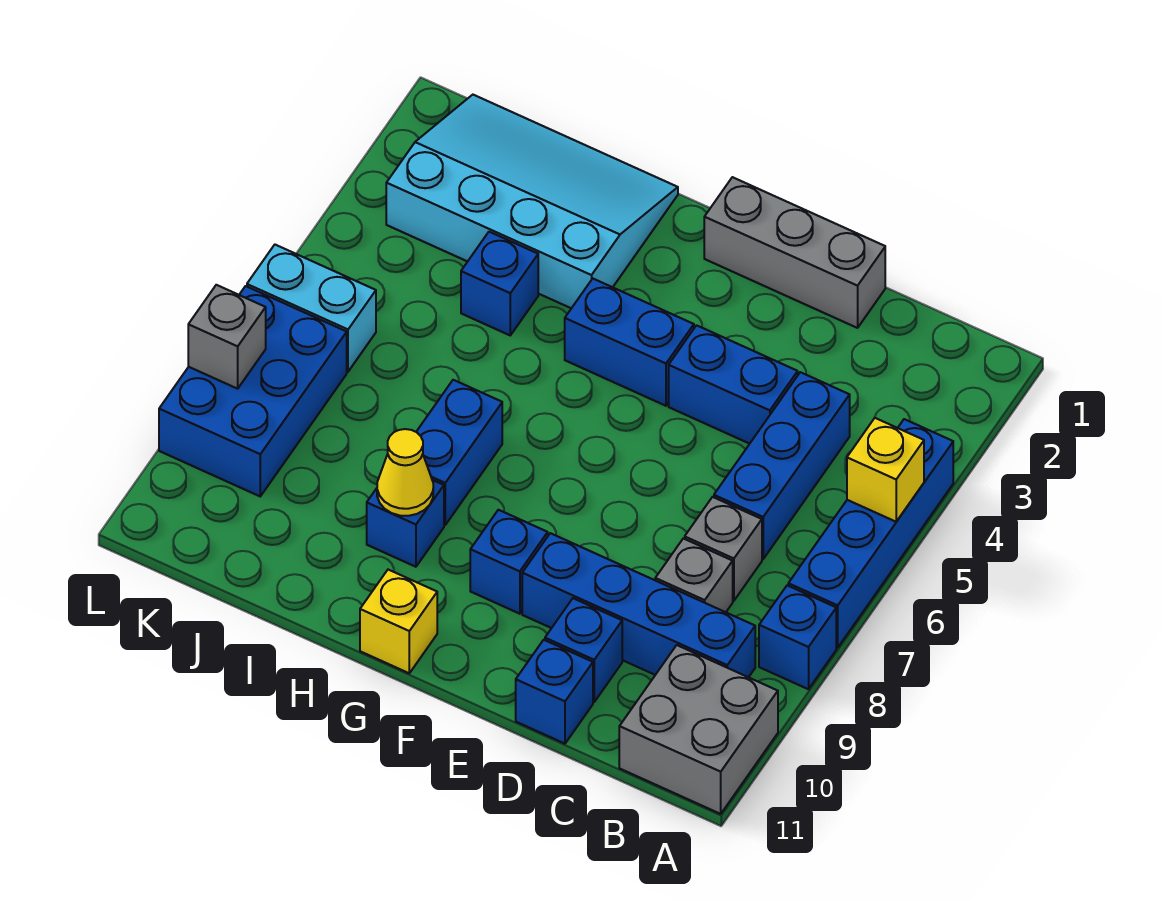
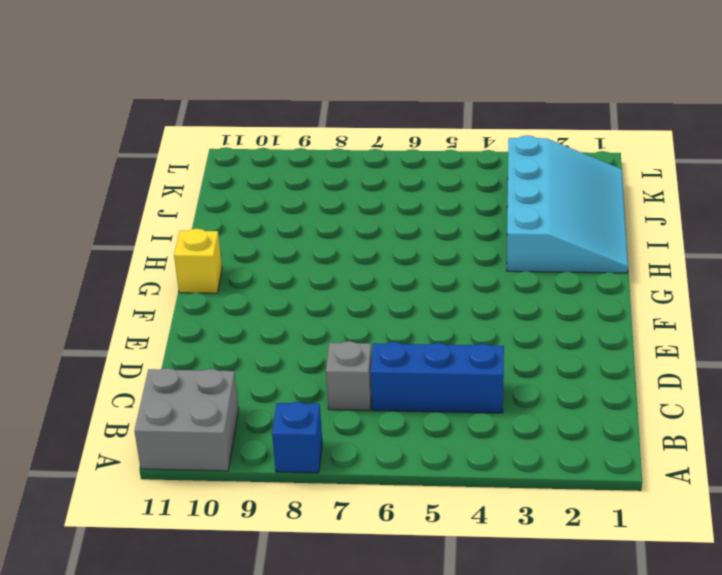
none -> blue 1x4 brick [788,419,953,648]
none -> blue 1x4 brick [522,533,755,677]
none -> grey 1x1 brick [655,538,733,612]

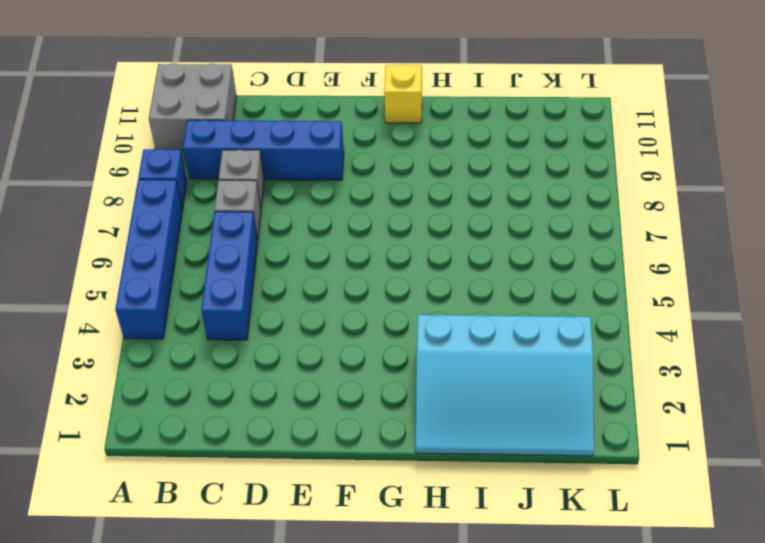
none -> grey 1x3 brick [704,177,885,328]
none -> blue 1x2 brick [669,325,798,444]
none -> blue 1x1 brick [545,598,622,702]

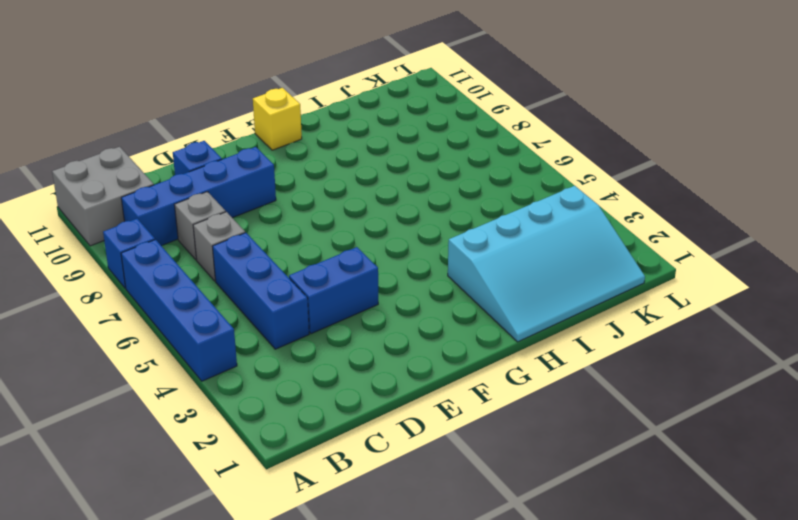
none -> grey 1x3 brick [704,177,885,328]
none -> blue 1x1 brick [516,640,593,744]
none -> blue 1x2 brick [565,279,694,406]

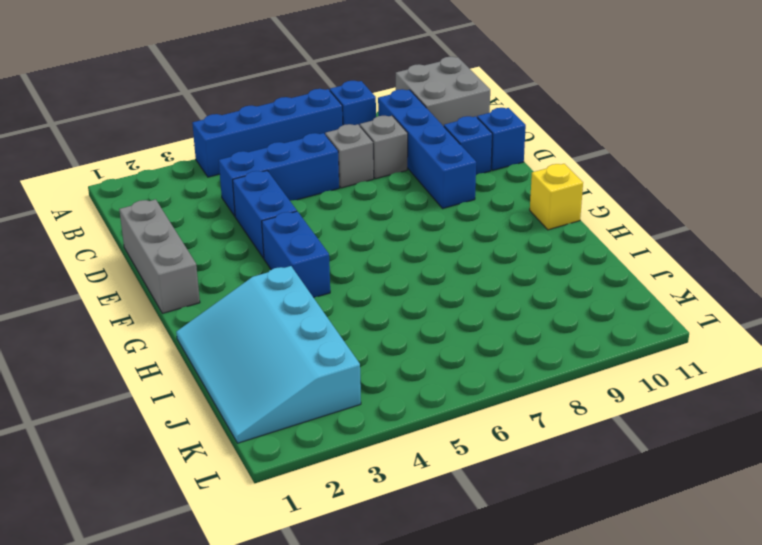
none -> blue 1x1 brick [470,510,548,614]
none -> blue 1x2 brick [416,380,502,525]
none -> blue 1x1 brick [367,480,444,567]

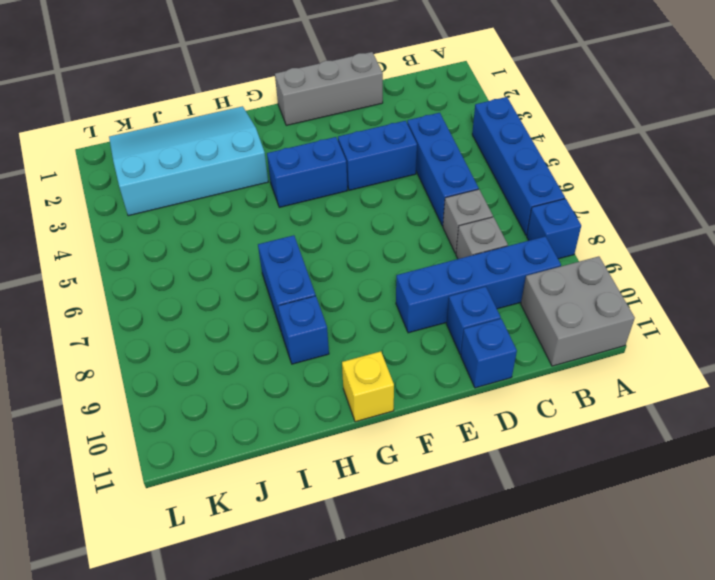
none -> blue 1x1 brick [470,510,548,614]
none -> blue 1x1 brick [461,232,538,335]
none -> cyan 1x2 brick [247,245,376,372]

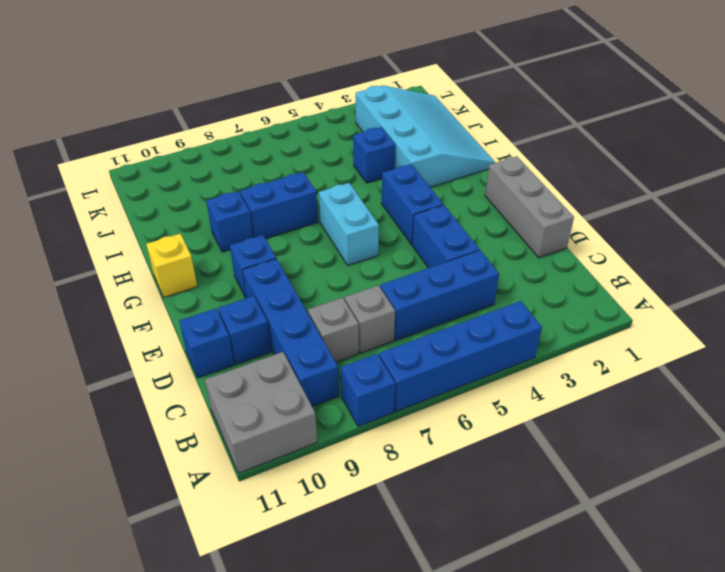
cyan 1x2 brick [319,183,379,265] -> cyan 1x2 brick moved to [247,245,376,372]
none -> blue 2x3 brick [159,286,347,496]
none -> yellow 1x1 brick [847,418,924,522]
none -> yellow 1x1 cone [377,429,433,516]

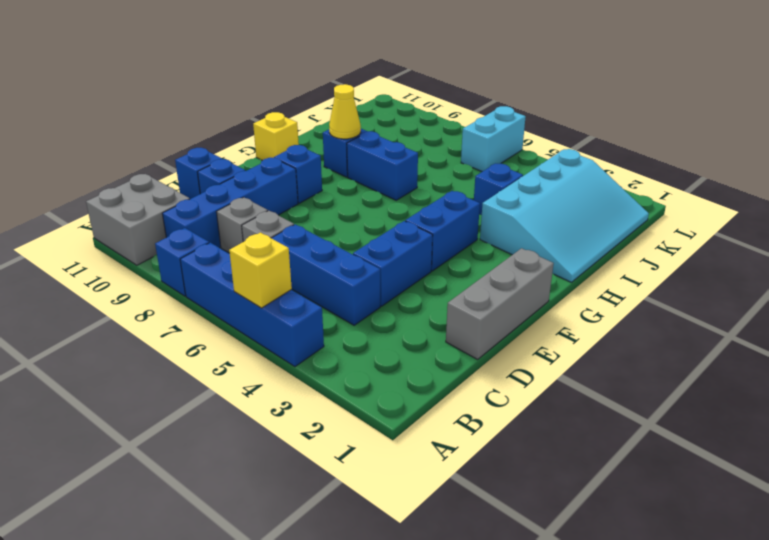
none -> blue 2x3 brick [159,286,347,496]
none -> grey 1x1 brick [188,285,266,389]

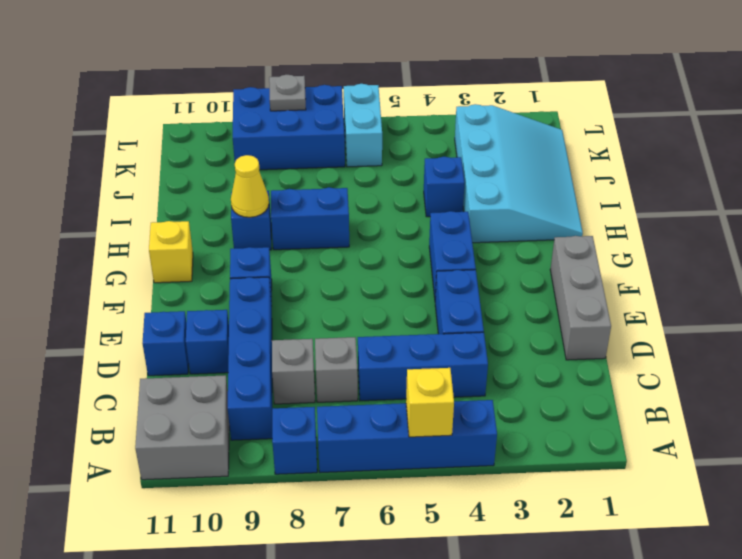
grey 1x1 plate [269,75,306,111] -> grey 1x1 brick [188,285,266,389]

